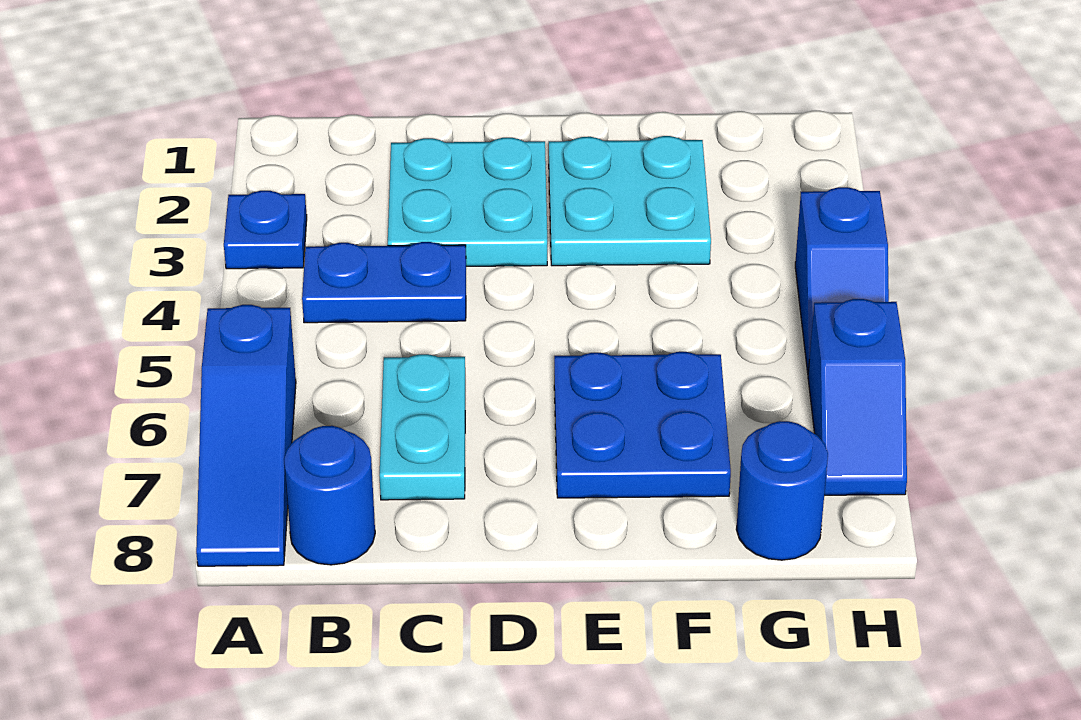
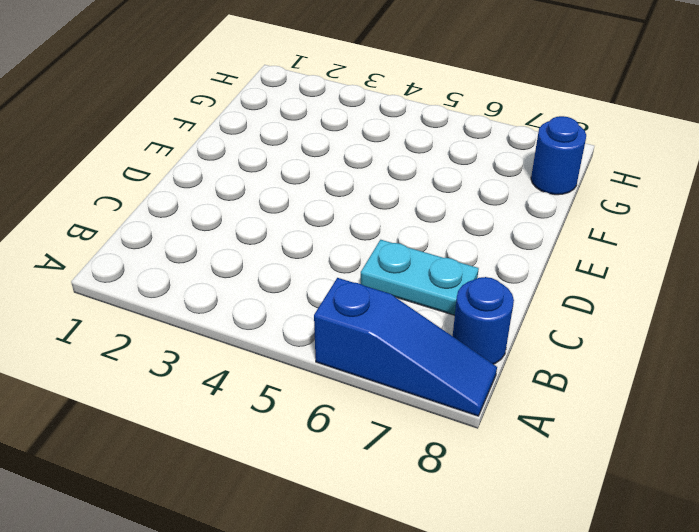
none -> blue 1x1 plate [224,191,307,269]
none -> blue 1x2 plate [302,242,466,323]

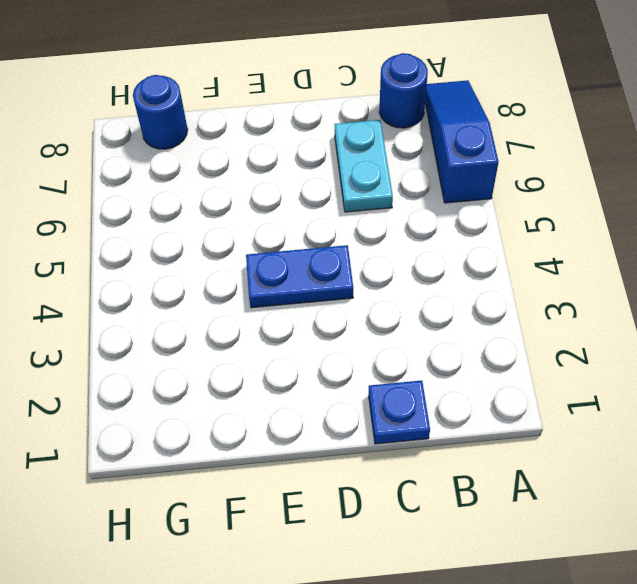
blue 1x1 plate [369,380,430,444] -> blue 1x1 plate moved to [224,191,307,269]
blue 1x2 plate [246,245,353,308] -> blue 1x2 plate moved to [302,242,466,323]
none -> cyan 2x2 plate [388,138,547,266]
none -> cyan 2x2 plate [549,136,711,266]

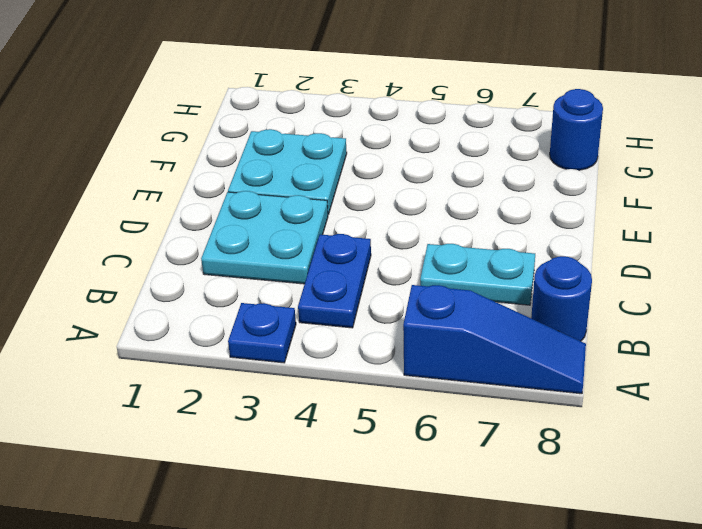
none -> blue 2x2 plate [554,352,731,498]
none -> blue 1x2 slope [795,187,889,373]

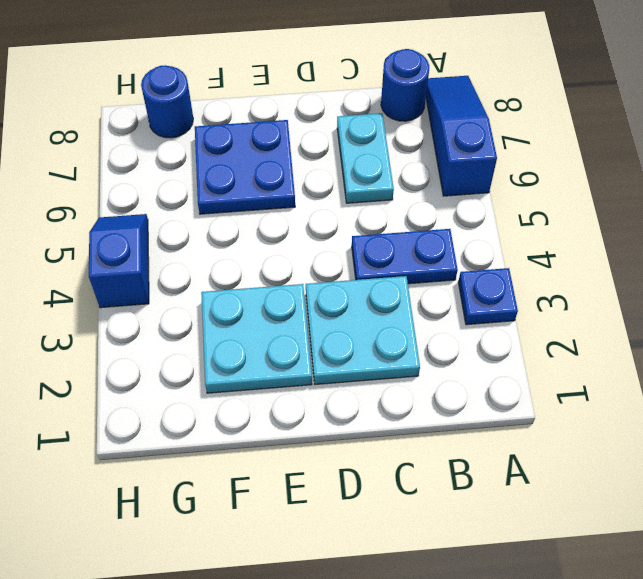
none -> blue 1x2 slope [808,299,907,495]

